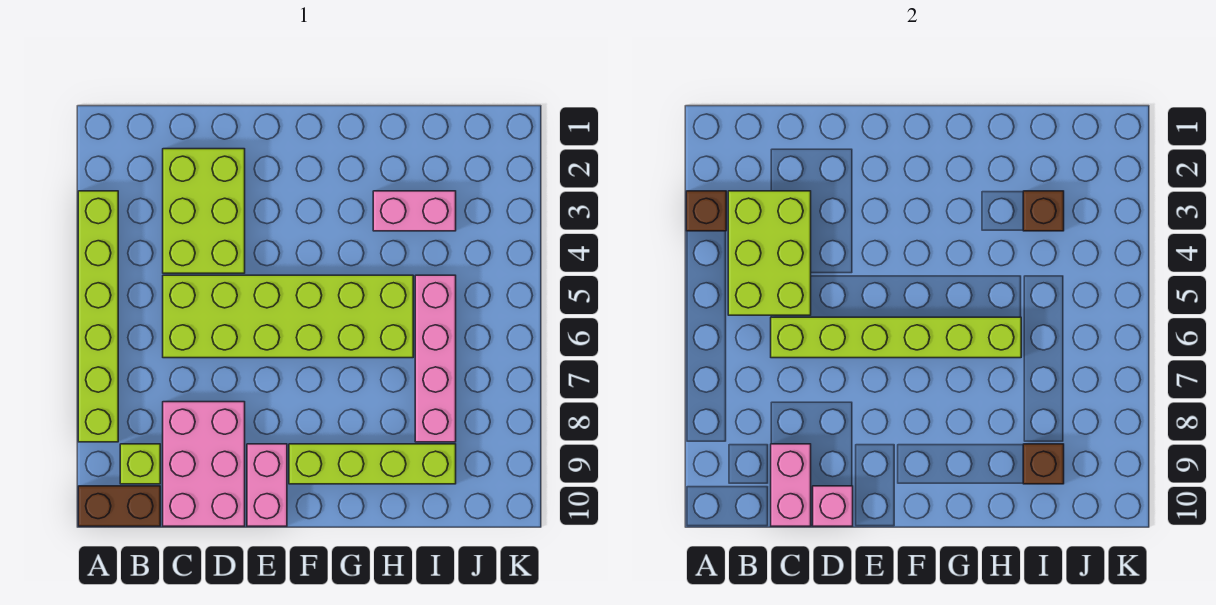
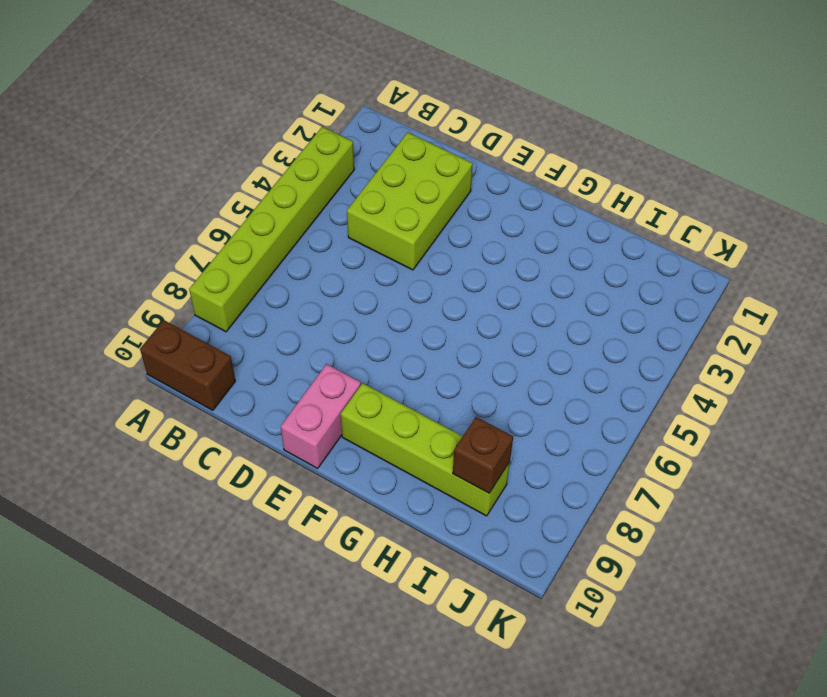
none -> lime 1x1 brick [120,444,160,484]
none -> lime 2x6 brick [163,275,413,358]
none -> pink 2x3 brick [163,402,245,526]

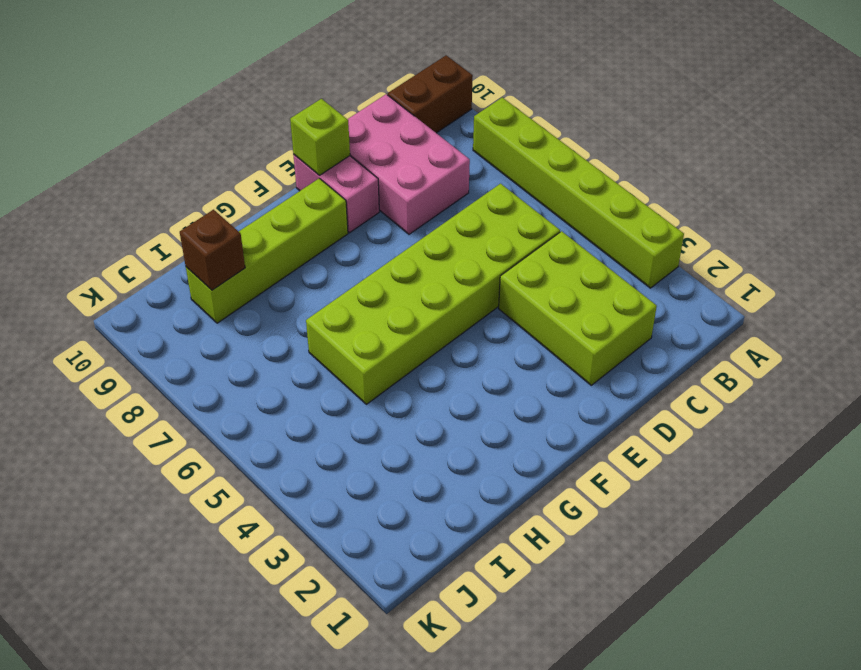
lime 1x1 brick [290,99,350,175] -> lime 1x1 brick moved to [120,444,160,484]
none -> pink 1x2 brick [373,191,456,231]
none -> pink 1x4 brick [415,275,456,442]
none -> brown 1x1 brick [686,191,726,231]

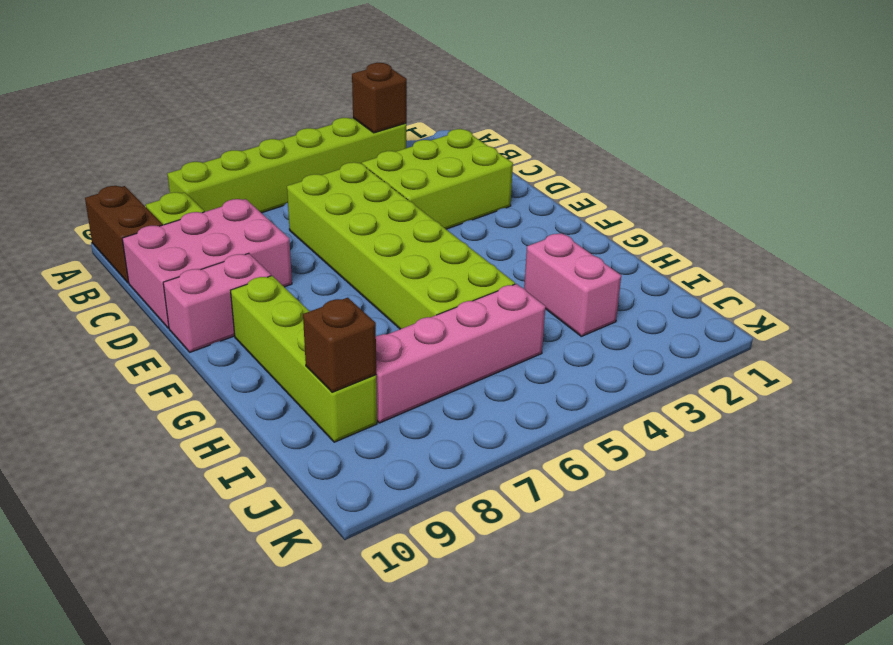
none -> lime 2x3 brick [728,191,811,315]
none -> lime 1x6 brick [771,317,1021,358]
none -> pink 1x2 brick [771,444,811,526]

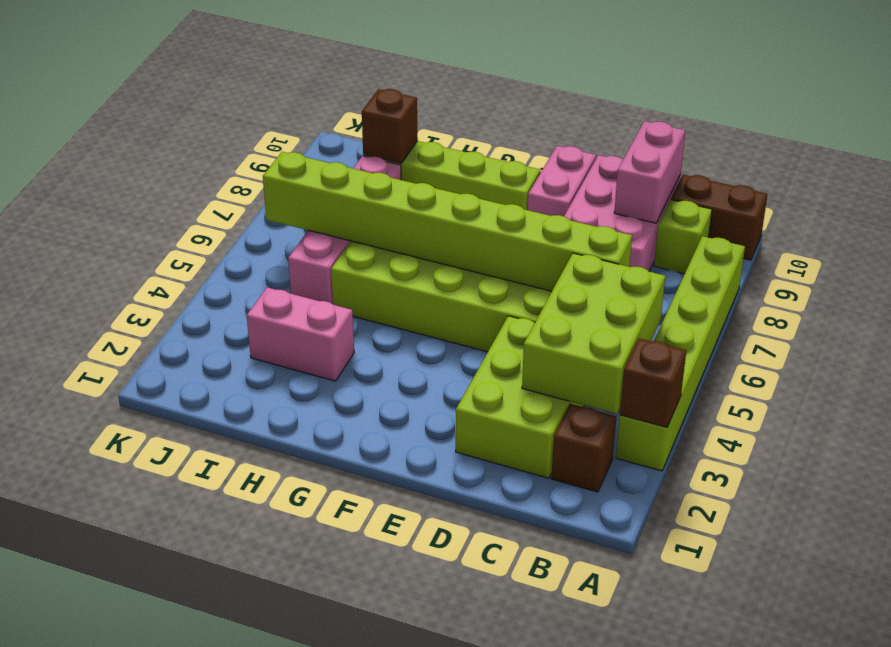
brown 1x1 brick [551,404,617,492] -> brown 1x1 brick moved to [1023,191,1064,231]
lime 1x8 brick [263,152,632,291] -> lime 1x6 brick [771,317,1021,358]
none -> pink 1x1 brick [813,486,853,526]

